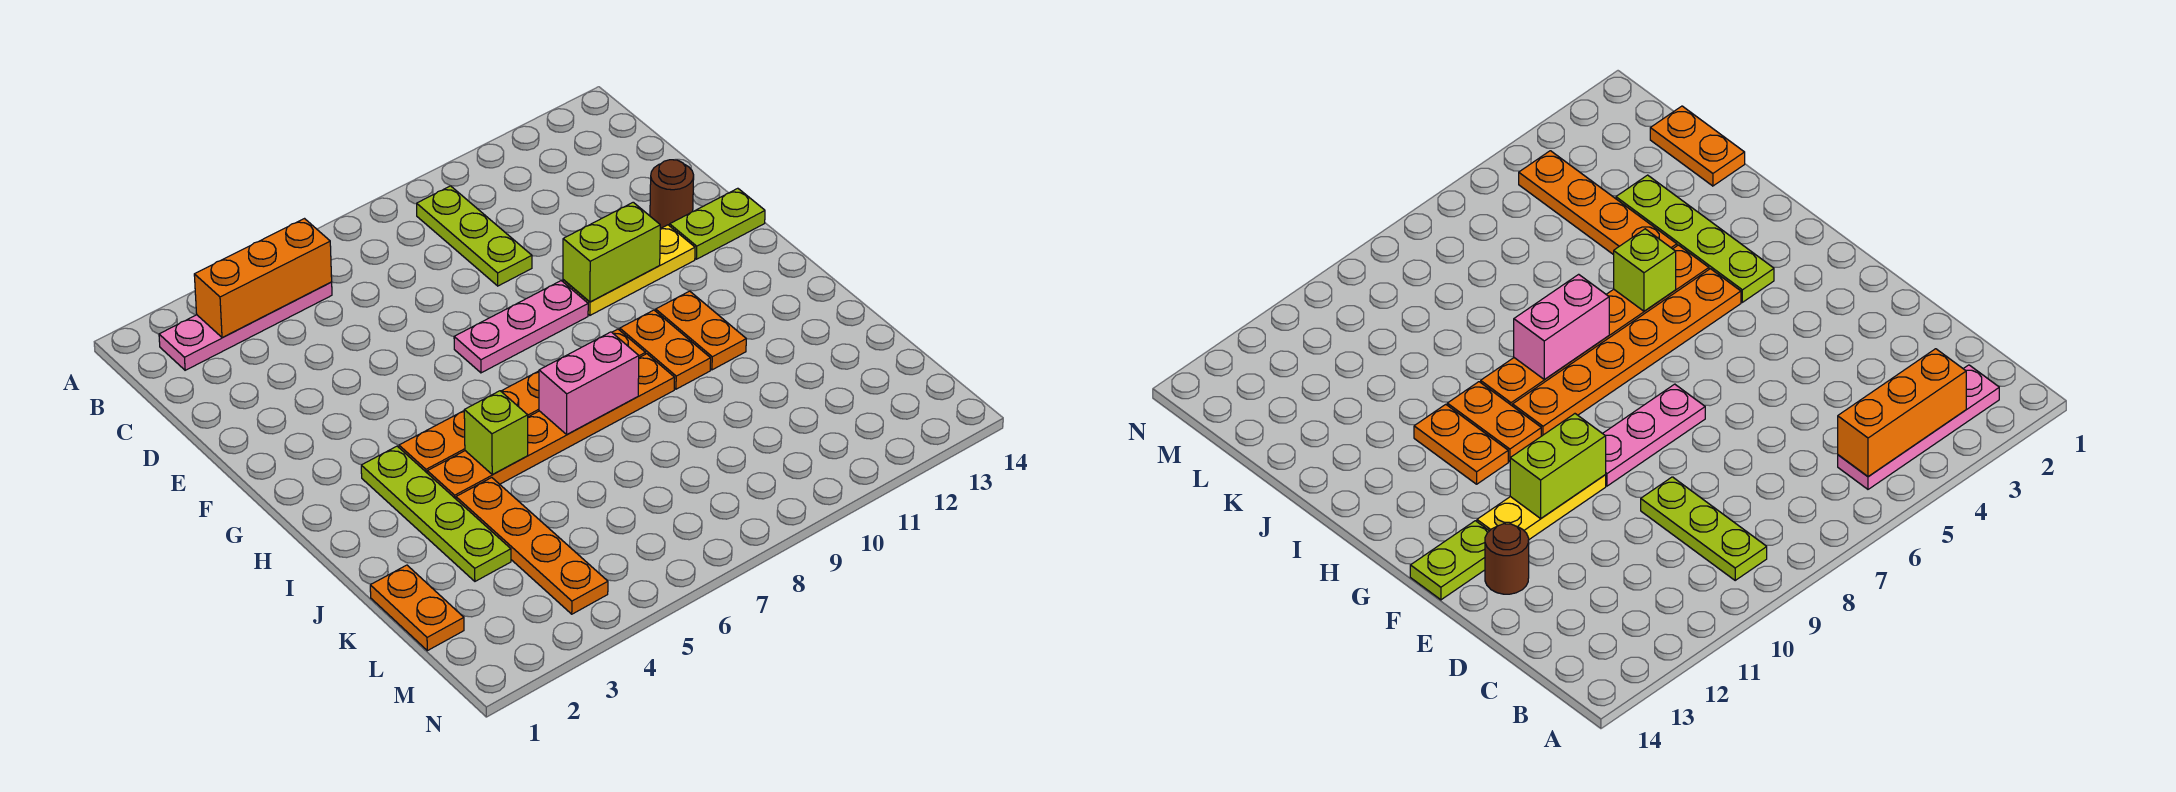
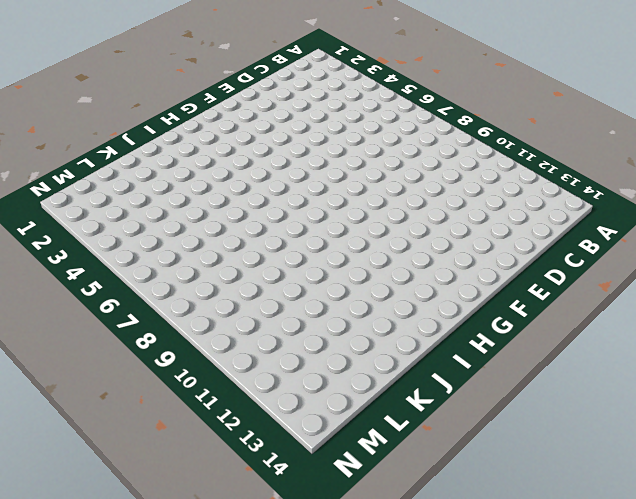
none -> pink 1x4 plate [159,282,332,370]
none -> lime 1x3 plate [417,186,532,286]
none -> brown 1x1 round brick [650,160,694,228]

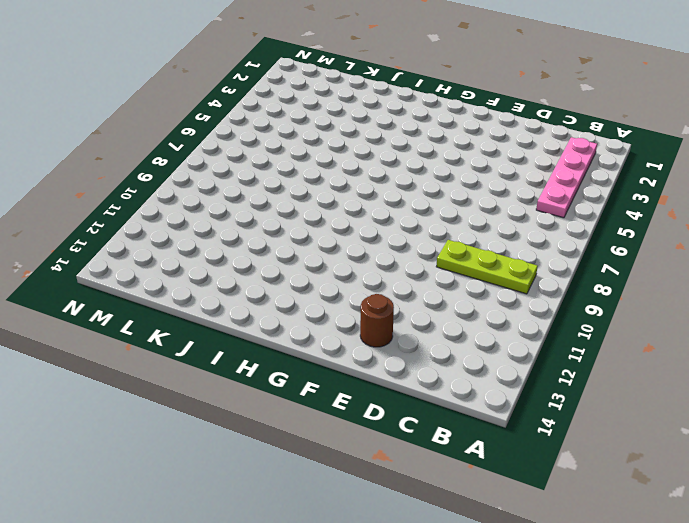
none -> pink 1x3 plate [454,281,588,373]
none -> yellow 1x3 plate [563,225,695,315]
none -> lime 1x2 plate [670,188,765,259]

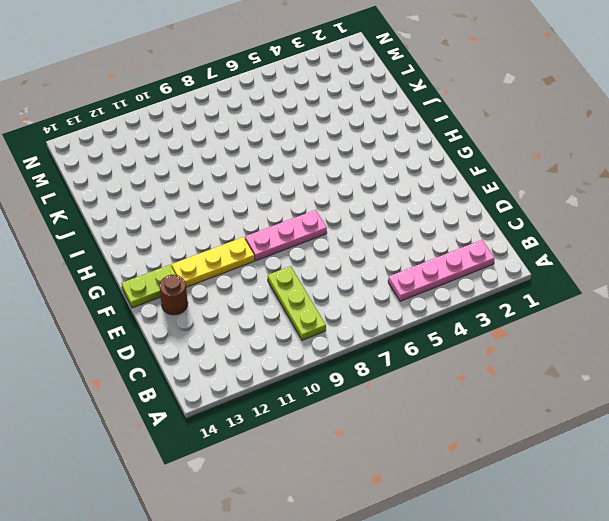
none -> lime 1x4 plate [361,446,511,581]
none -> orange 1x6 plate [399,329,645,473]
none -> orange 1x2 plate [620,310,711,389]

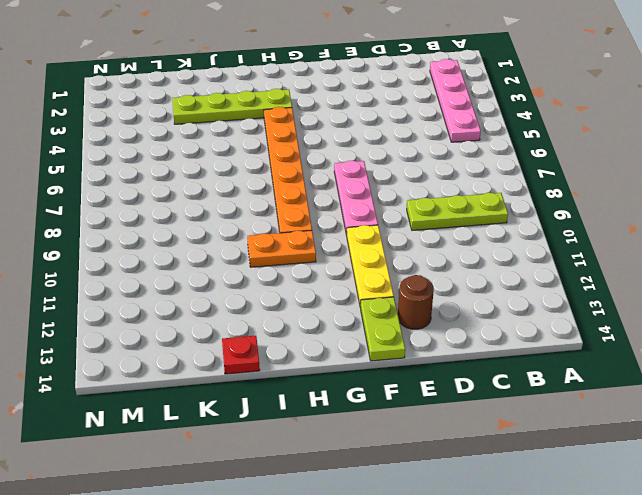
red 1x1 plate [222,336,260,374] -> none
none -> orange 1x2 plate [656,291,746,370]
none -> orange 1x6 plate [427,354,675,499]
none -> orange 1x4 plate [456,478,608,614]

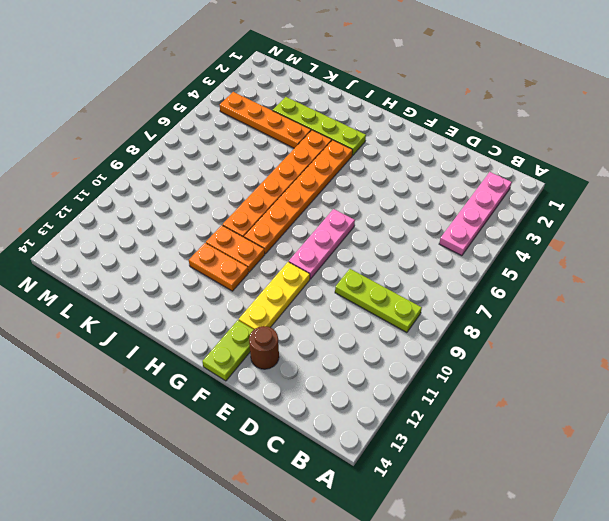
none -> orange 1x2 plate [370,565,464,651]
none -> orange 1x3 brick [194,219,332,338]
none -> lime 1x2 brick [563,202,660,302]

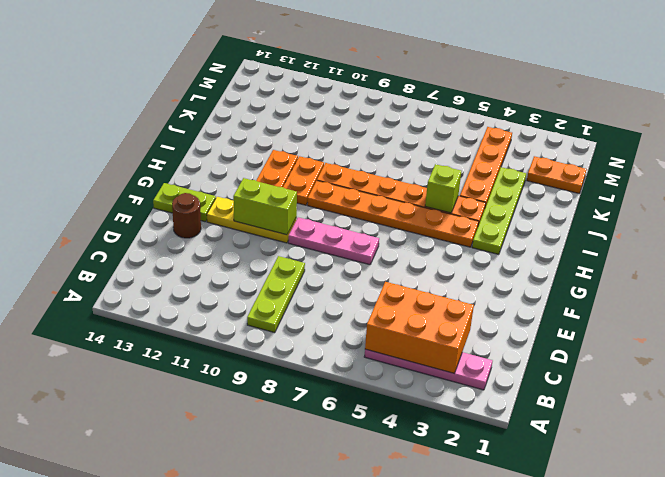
orange 2x3 brick [365,282,474,373] -> orange 1x3 brick [194,219,332,338]
orange 1x2 plate [527,156,587,194] -> orange 1x2 plate turned to [370,565,464,651]
none -> pink 1x2 brick [539,332,639,434]

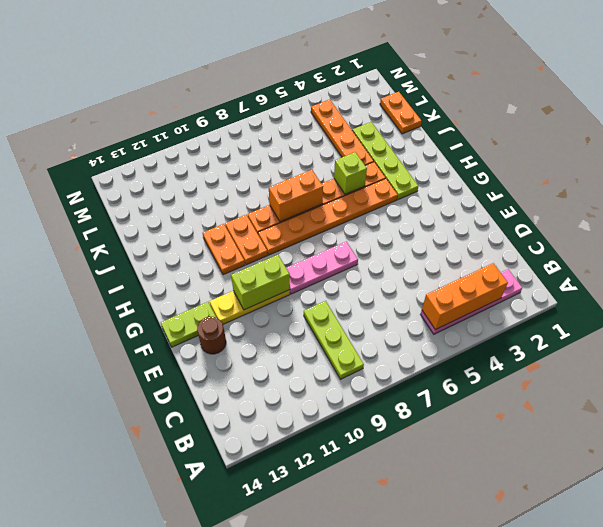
orange 1x2 brick [269,170,323,222] -> pink 1x2 brick [539,332,639,434]

